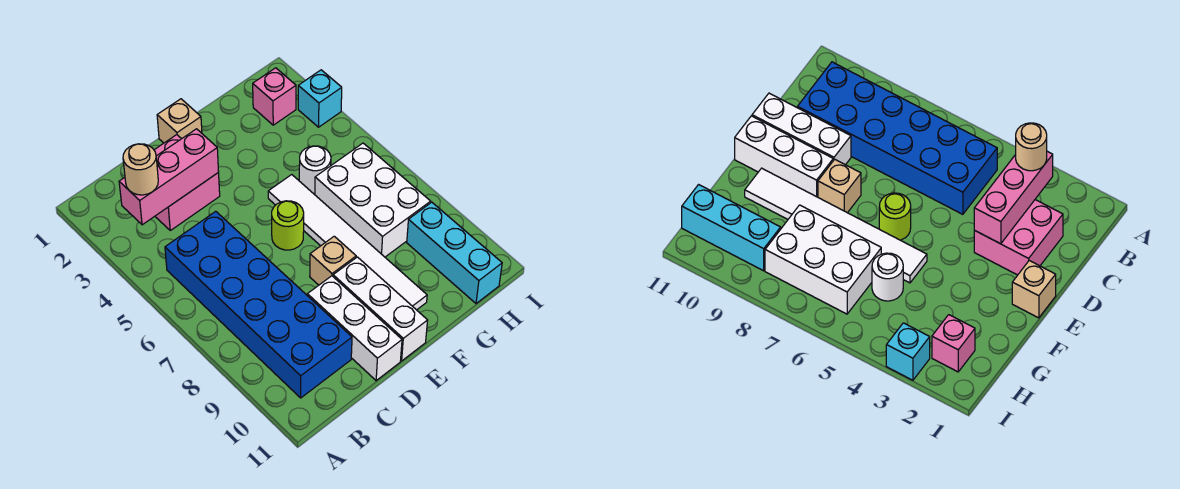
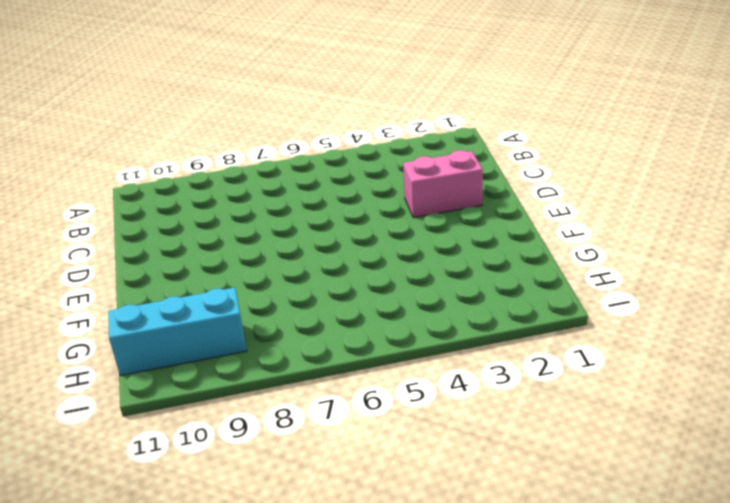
pink 1x2 brick [403,150,483,218] -> pink 2x2 brick [154,135,220,230]
none -> blue 2x6 brick [165,211,352,398]
none -> white 1x3 brick [307,276,402,381]
none -> tan 1x1 brick [157,99,202,143]

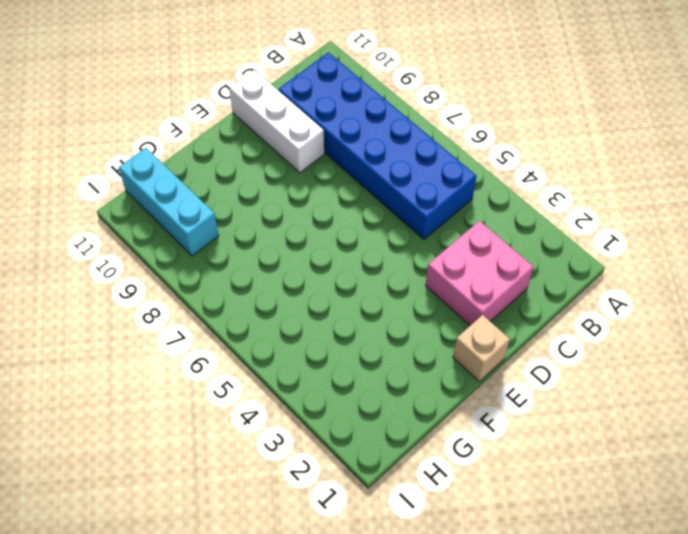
none -> lime 1x1 round brick [272,201,304,250]
none -> tan 1x1 brick [310,236,356,285]
none -> white 1x3 brick [333,257,428,361]

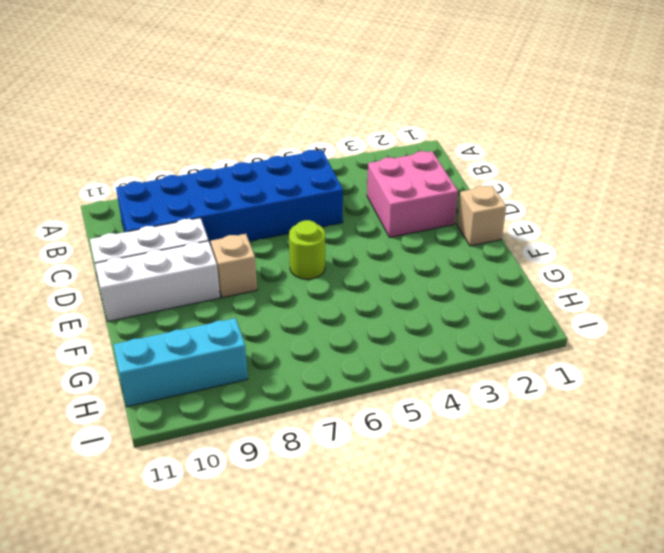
none -> white 1x6 tile [268,175,427,310]
none -> white 1x1 round brick [299,146,331,195]
none -> white 2x3 brick [315,143,431,257]

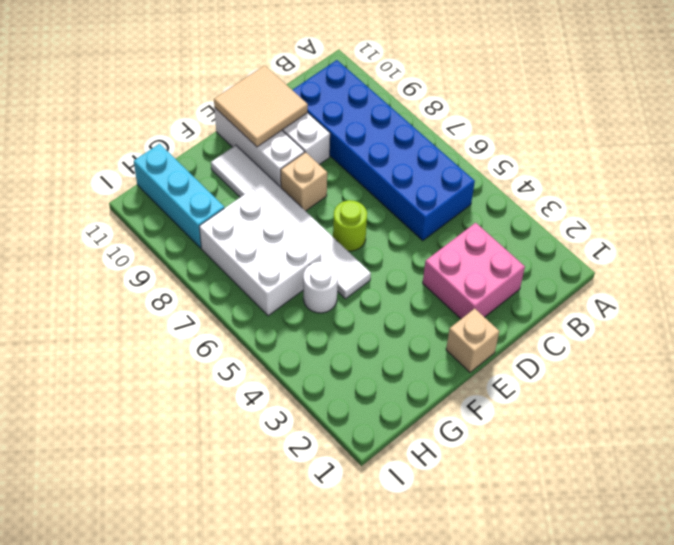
tan 2x2 tile [214,65,308,147] -> none
none -> pink 1x1 brick [253,68,296,125]
none -> cyan 1x1 brick [298,70,342,127]
none -> pink 1x3 brick [119,129,219,225]

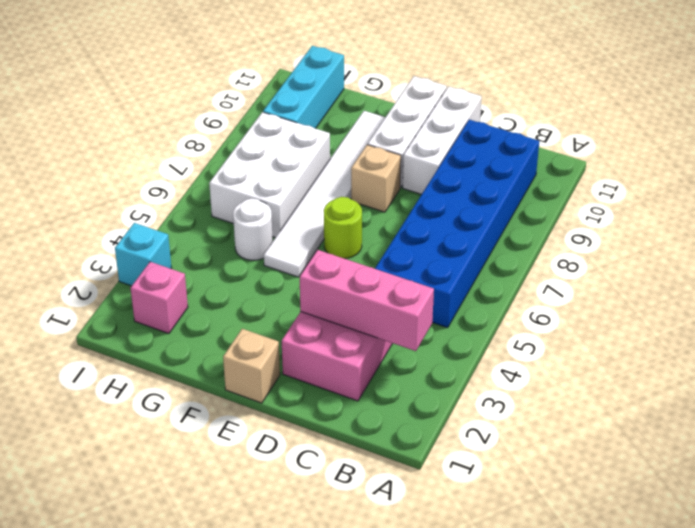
none -> tan 1x1 round brick [123,144,158,195]

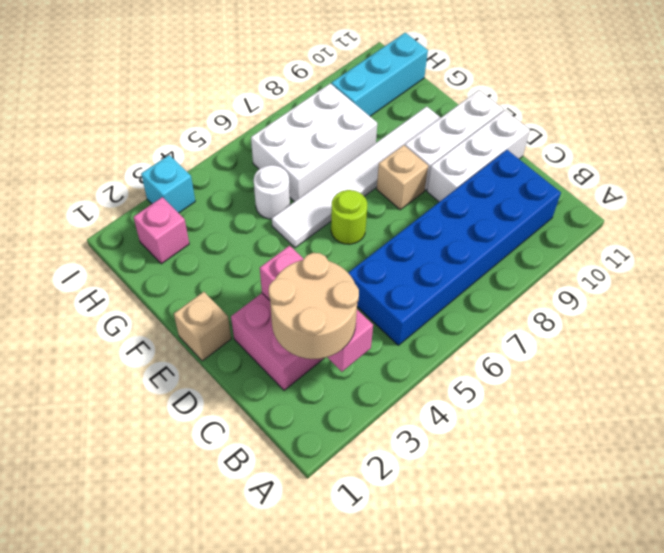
tan 2x2 round brick [269,253,359,359] -> tan 1x1 round brick [123,144,158,195]

